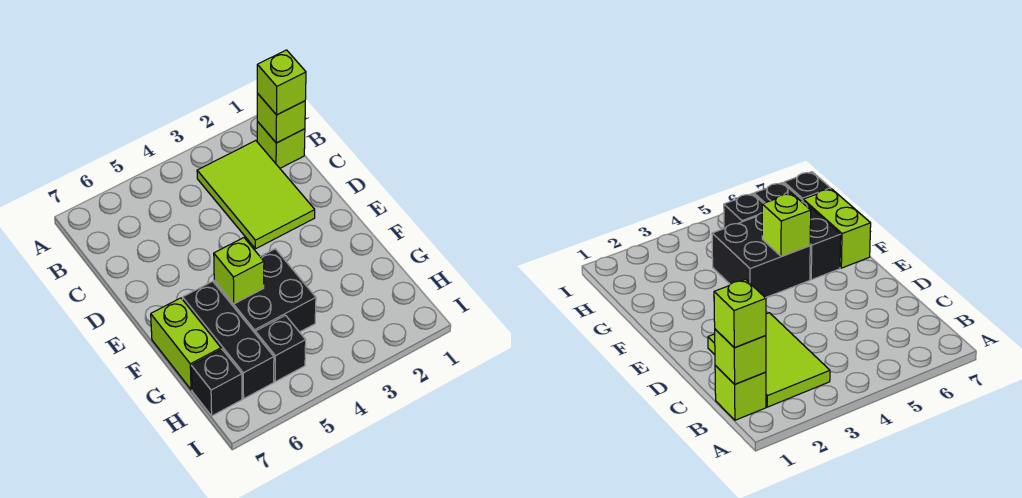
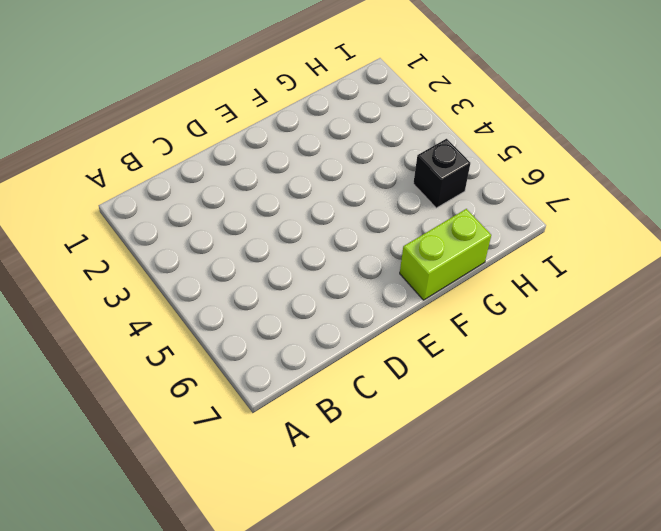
none -> lime 1x1 brick [257,122,305,168]
none -> lime 2x3 tile [197,141,315,249]

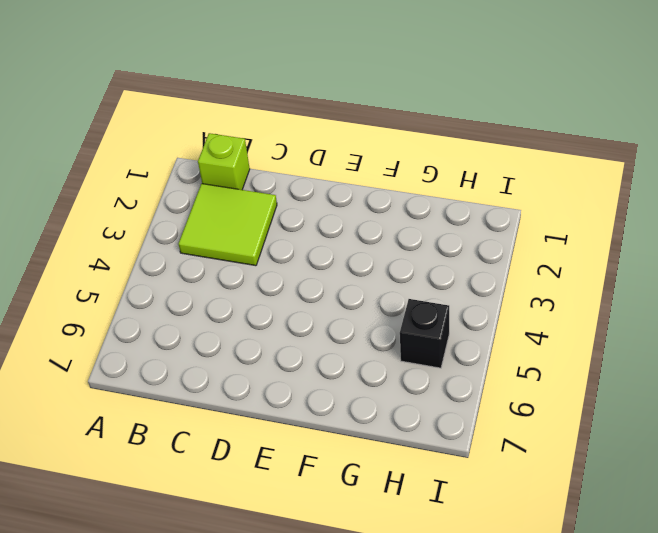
lime 2x2 tile [179,184,277,266] -> lime 2x3 tile [197,141,315,249]
none -> black 2x2 brick [214,249,316,333]
none -> black 1x3 brick [183,281,274,399]

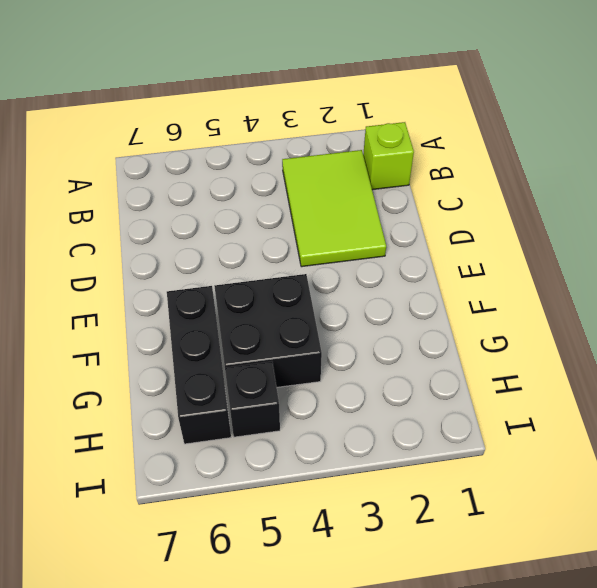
none -> lime 1x2 brick [151,298,221,390]
none -> black 1x1 brick [191,349,242,416]

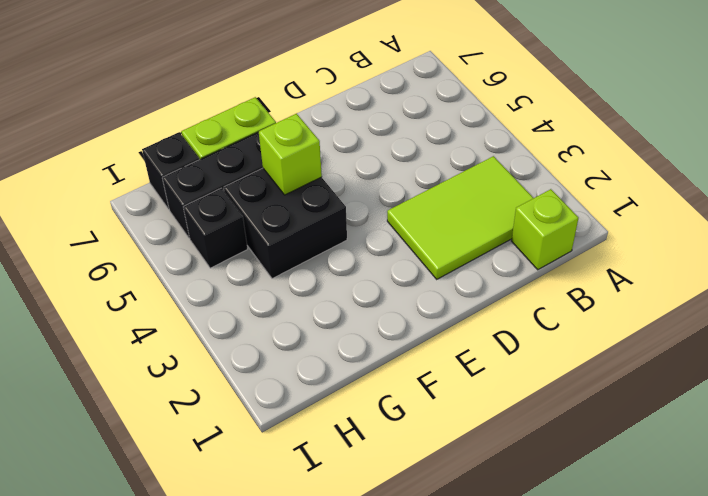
none -> lime 1x1 brick [257,93,305,143]
none -> lime 1x1 brick [257,50,306,115]

